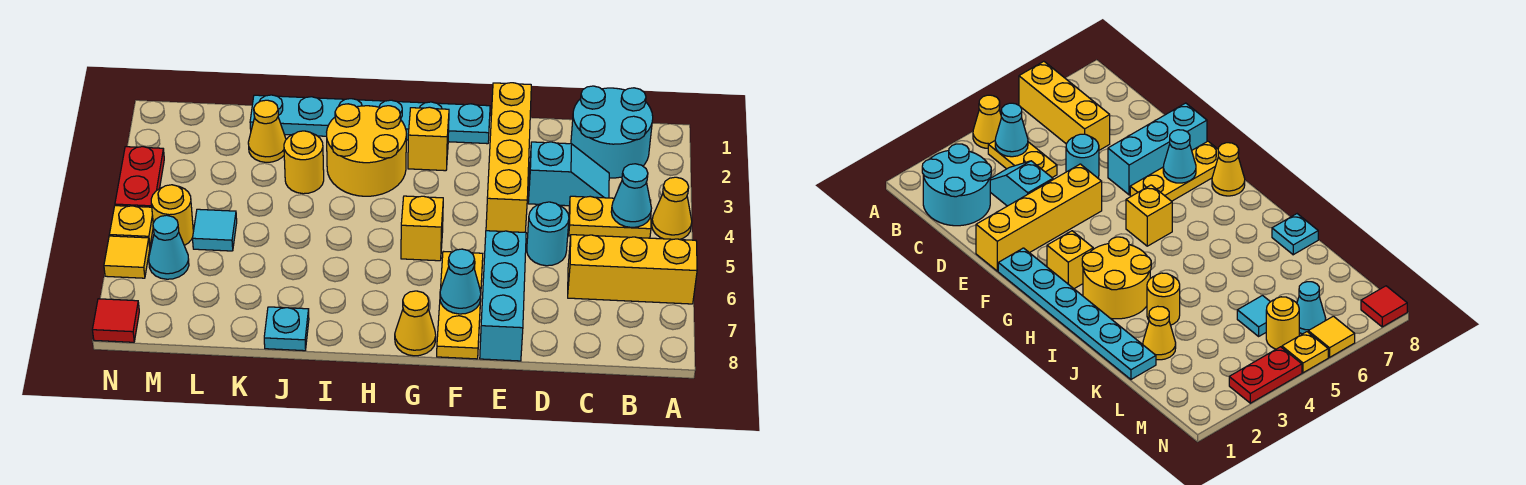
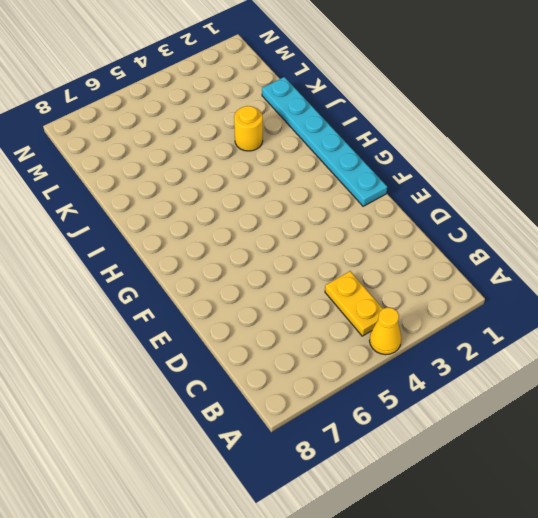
none -> yellow 1x3 brick [568,235,697,304]
none -> cyan 2x2 round brick [571,86,653,178]
none -> cyan 1x2 slope [528,142,609,206]

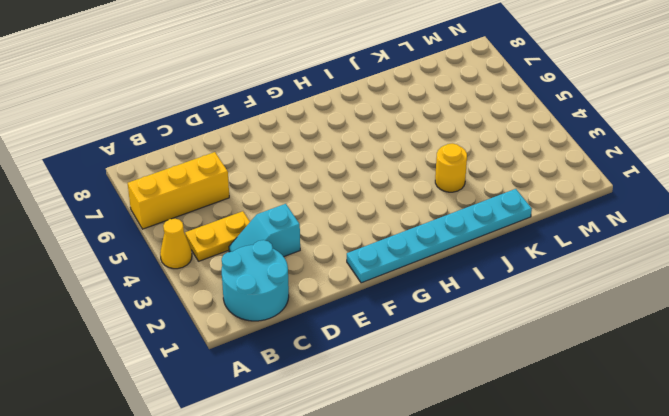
none -> cyan 1x1 round brick [527,202,569,266]
none -> yellow 1x4 brick [486,83,531,232]
none -> cyan 1x3 brick [480,231,526,361]

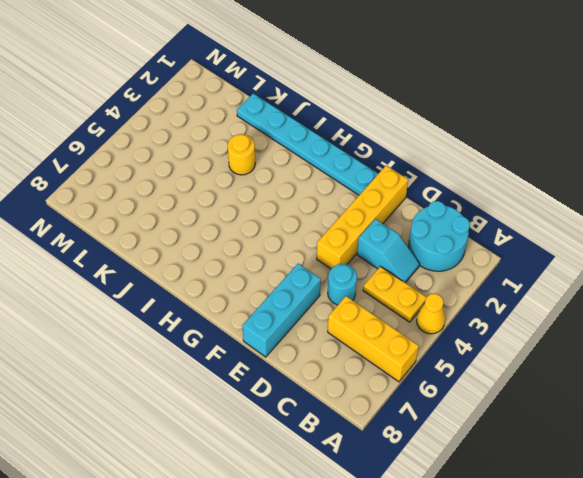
none -> yellow 1x3 plate [437,251,483,359]
none -> yellow 1x1 brick [408,107,449,171]
none -> yellow 1x1 brick [401,196,443,261]

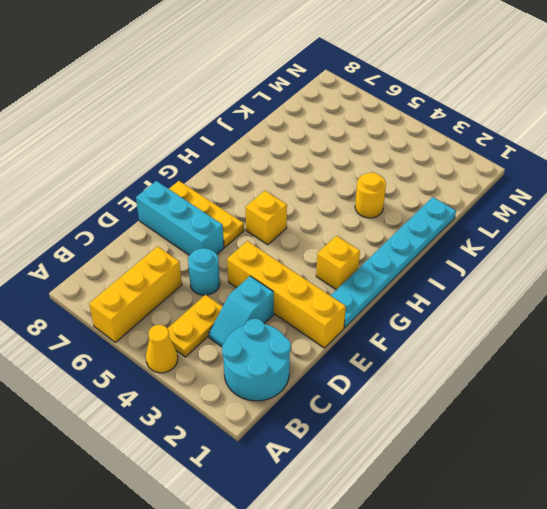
none -> yellow 1x1 cone [395,291,436,356]
none -> yellow 2x2 round brick [327,104,406,196]
none -> cyan 1x1 plate [264,307,309,351]

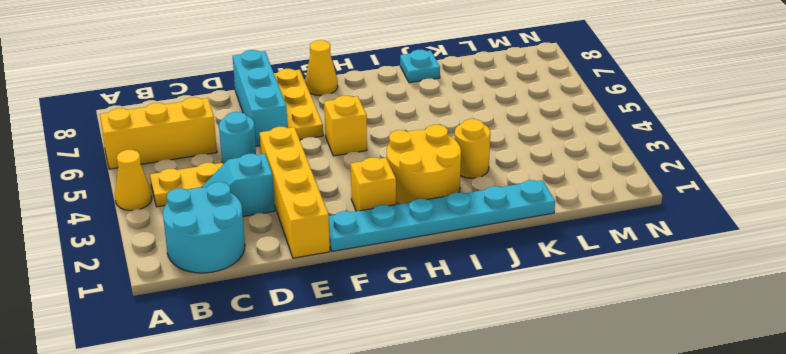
none -> yellow 1x1 cone [248,100,286,162]
none -> cyan 1x1 tile [193,209,237,251]
none -> yellow 1x1 round brick [151,185,193,245]

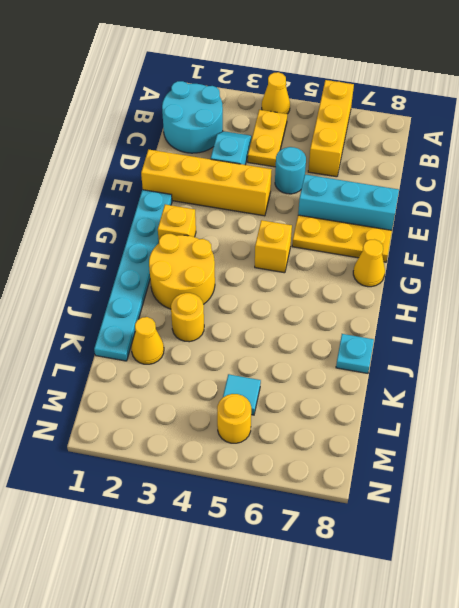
none -> cyan 1x1 cone [149,215,189,279]
none -> red 1x2 plate [115,147,164,207]
none -> yellow 1x1 plate [109,206,153,246]

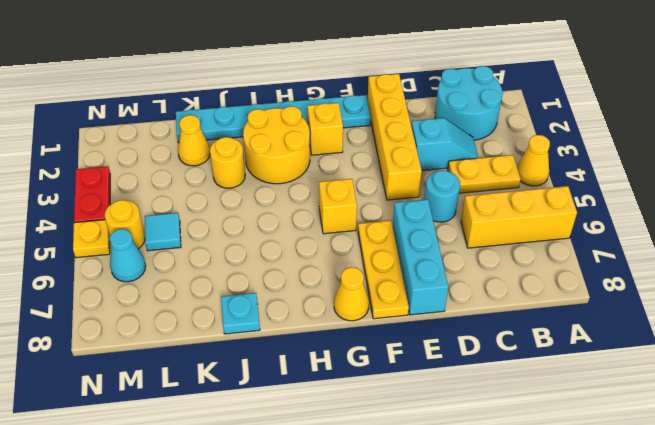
none -> yellow 1x1 tile [104,236,150,278]
none -> red 1x1 tile [92,299,139,342]
none -> cyan 1x1 cone [611,164,651,227]

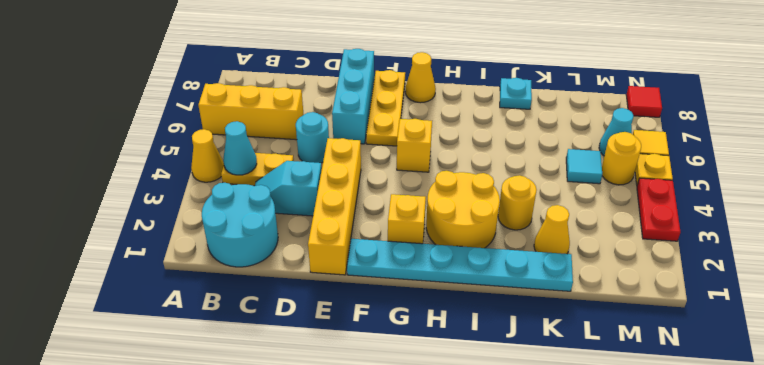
none -> cyan 1x1 cone [440,249,481,314]

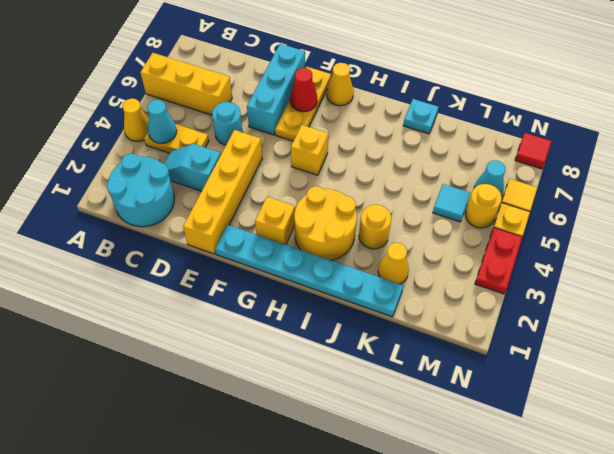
red 1x1 cone [290,68,317,112] -> cyan 1x1 cone [440,249,481,314]

